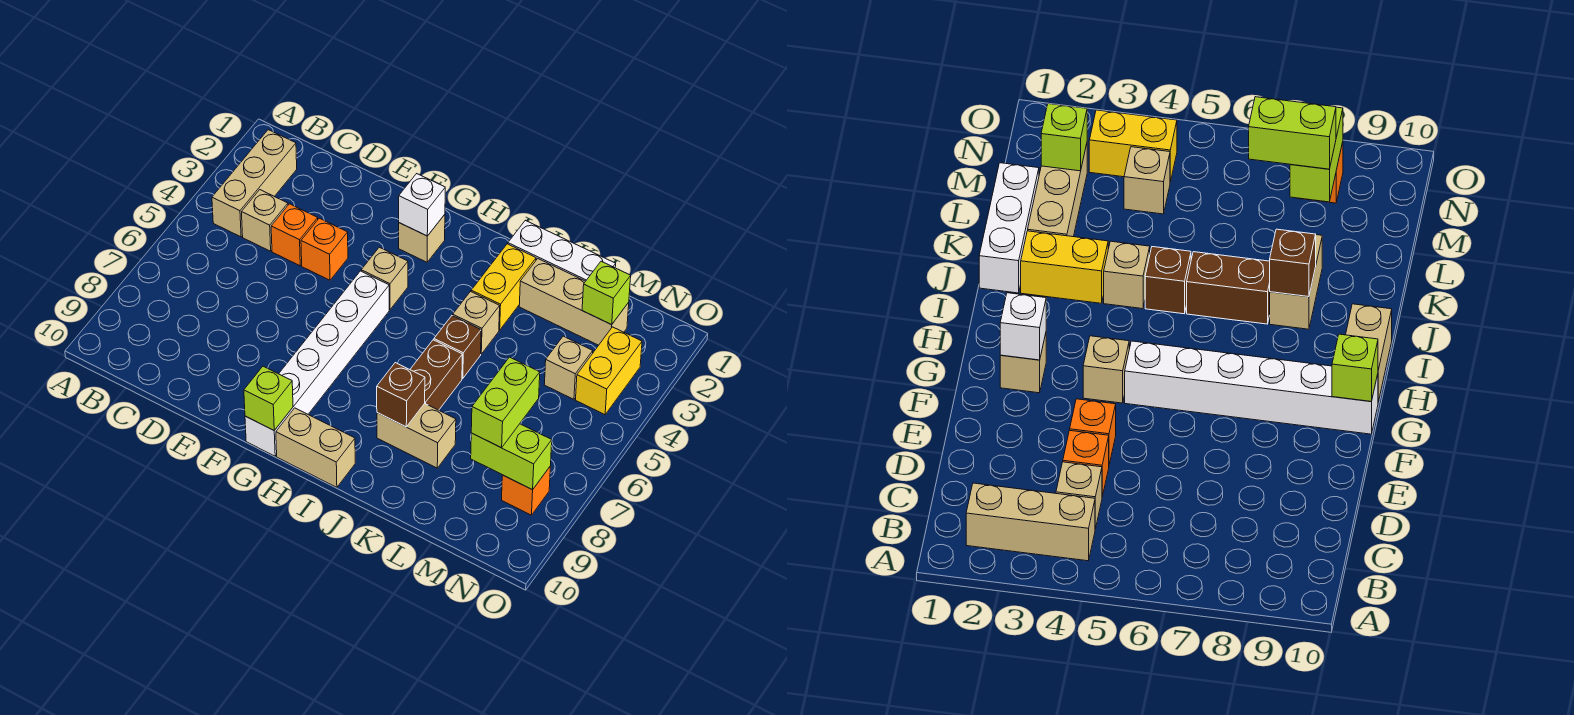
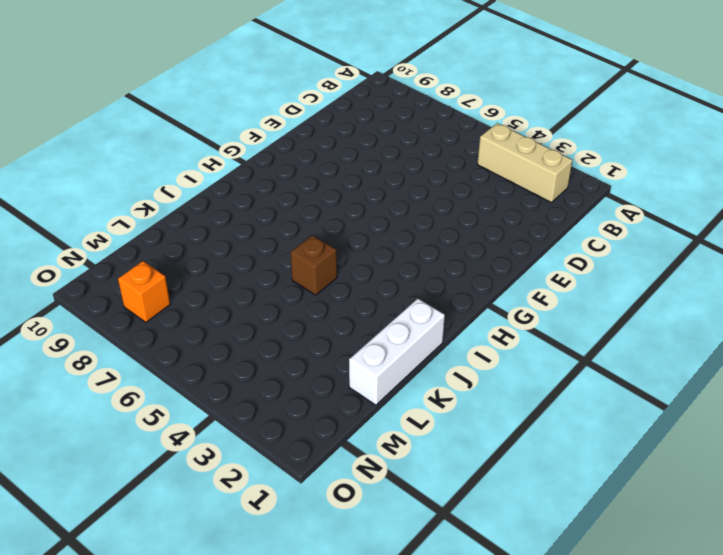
none -> tan 1x1 brick [242,190,288,251]
none -> orange 1x1 brick [271,204,318,266]
none -> orange 1x1 brick [301,218,348,280]

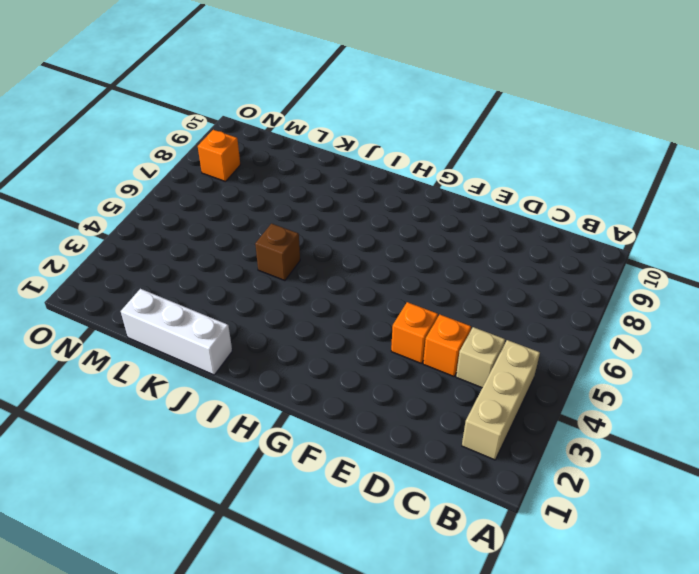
none -> tan 1x1 brick [399,215,445,262]
none -> tan 1x1 brick [361,247,408,310]
none -> white 1x6 brick [245,271,389,456]

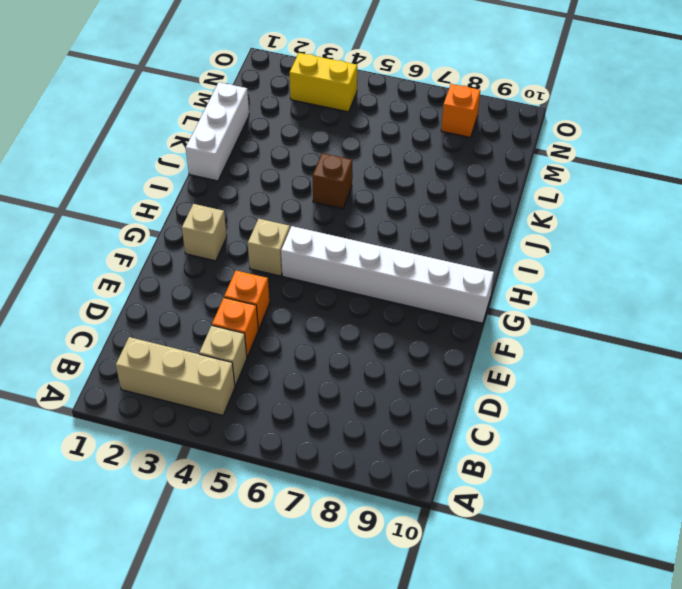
none -> tan 1x2 brick [276,408,355,487]
none -> yellow 1x2 brick [471,244,536,330]
none -> tan 1x1 brick [453,292,500,354]

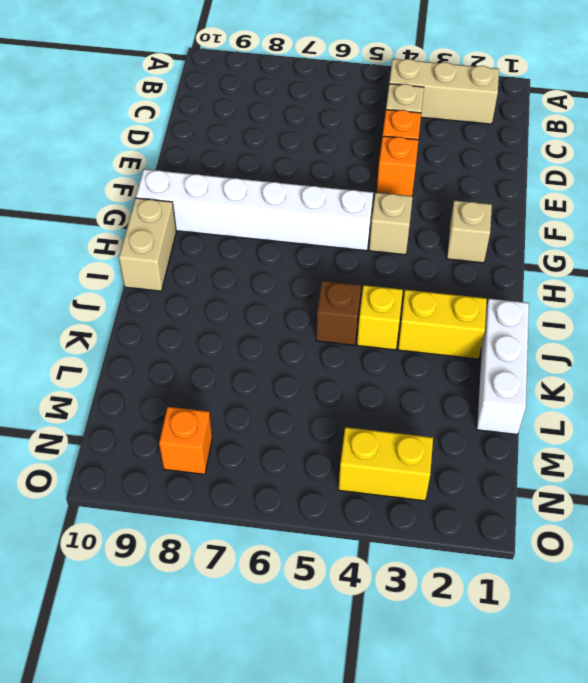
yellow 1x1 brick [357,285,403,350] -> tan 1x1 brick [453,292,500,354]
none -> brown 1x2 brick [410,340,462,410]
none -> tan 1x2 brick [377,404,456,468]
none -> tan 1x3 brick [519,259,629,345]

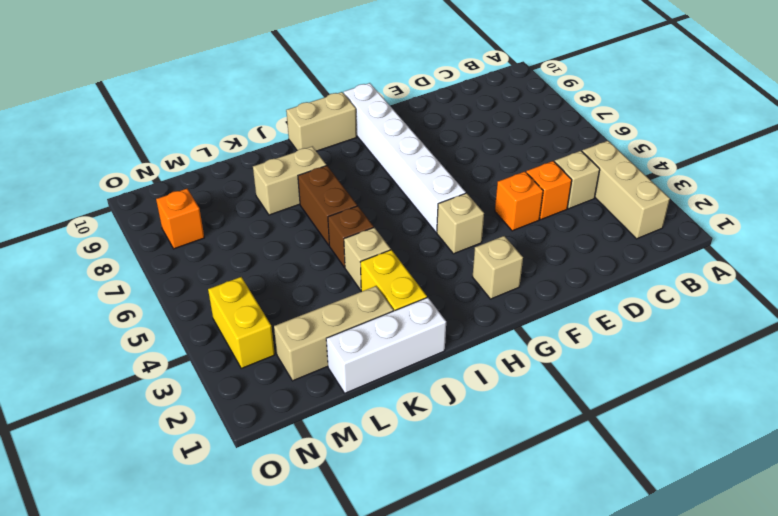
none -> tan 1x1 brick [544,336,593,399]
none -> white 1x1 brick [399,174,445,236]
none -> lime 1x1 brick [244,366,293,430]

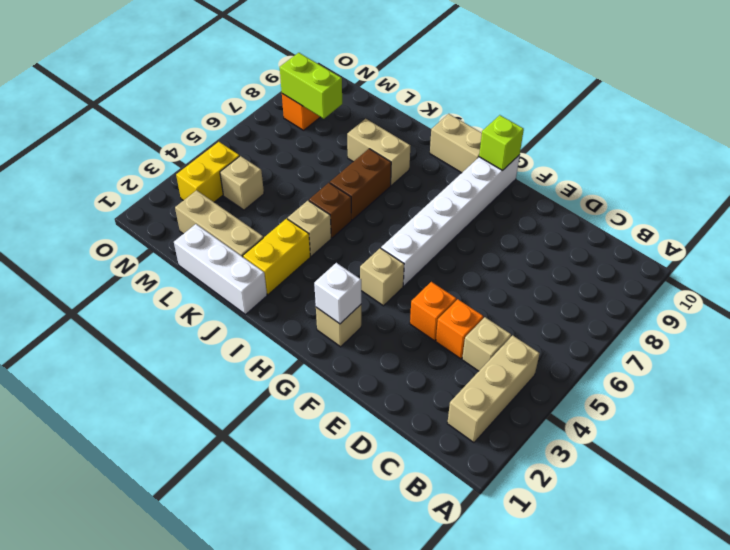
none -> brown 1x1 brick [377,363,425,427]
none -> lime 1x1 brick [582,261,631,325]
none -> lime 1x2 brick [471,357,540,448]

